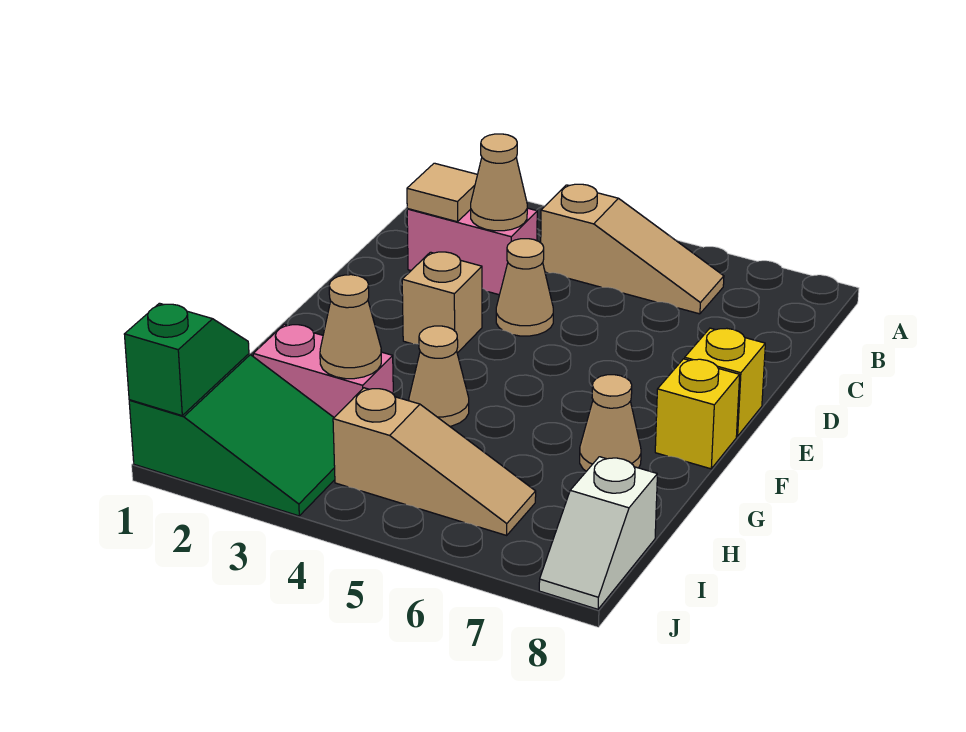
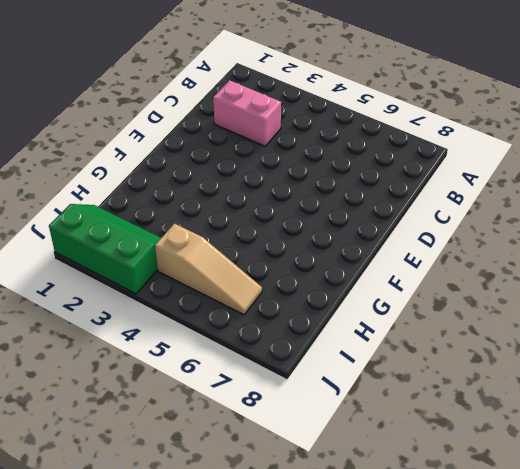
green 2x3 slope [49,204,161,294] -> green 2x3 slope turned to [129,354,335,516]
none -> tan 1x3 slope [541,184,724,314]
none -> tan 1x1 cone [496,239,553,336]
none -> tan 1x1 brick [402,252,482,353]

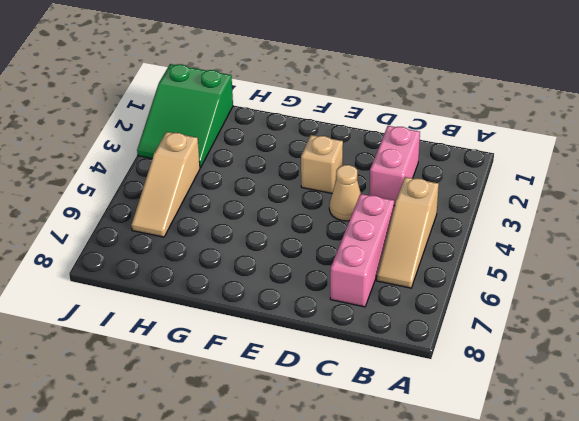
pink 1x3 brick [330,194,394,307] -> none
none -> yellow 1x1 brick [685,328,765,436]
none -> yellow 1x1 brick [655,359,740,469]
none -> tan 1x1 cone [409,326,469,426]

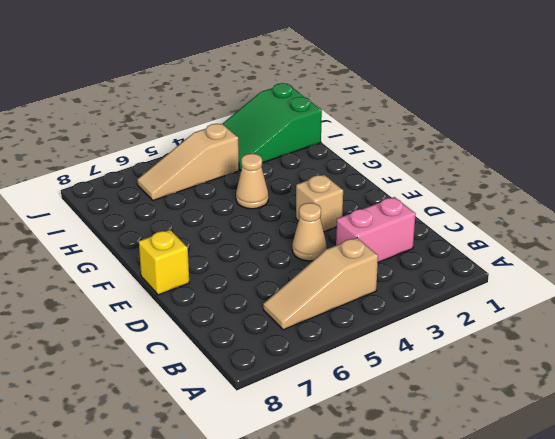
none -> yellow 1x1 brick [655,359,740,469]
none -> tan 1x1 cone [580,375,641,471]
none -> pink 1x2 brick [253,324,393,417]

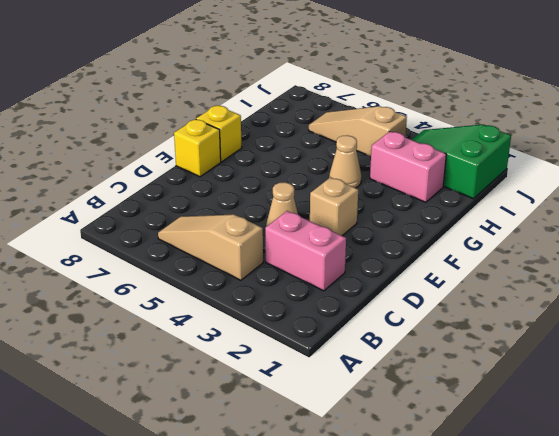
none -> tan 1x1 cone [580,375,641,471]
none -> white 1x2 slope [539,457,657,609]
none -> tan 1x1 tile [407,163,478,222]

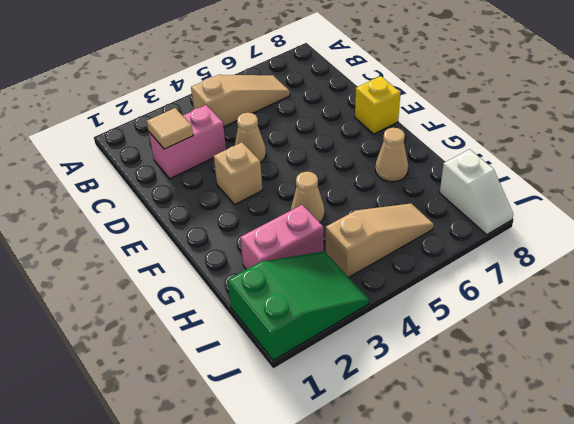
none -> yellow 1x1 brick [655,359,740,469]
none -> tan 1x1 cone [471,134,527,231]
none -> tan 1x1 cone [320,275,381,379]

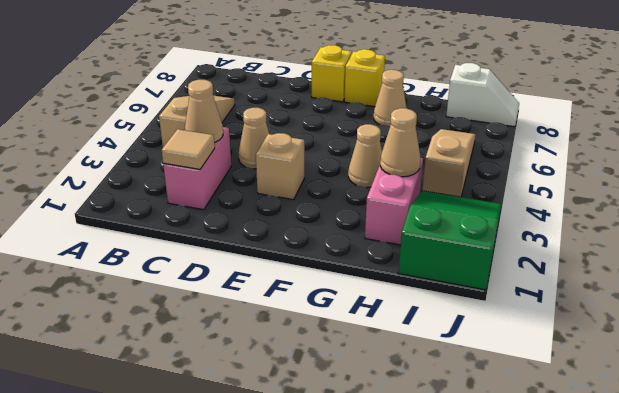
none -> green 1x2 slope [124,303,249,416]

